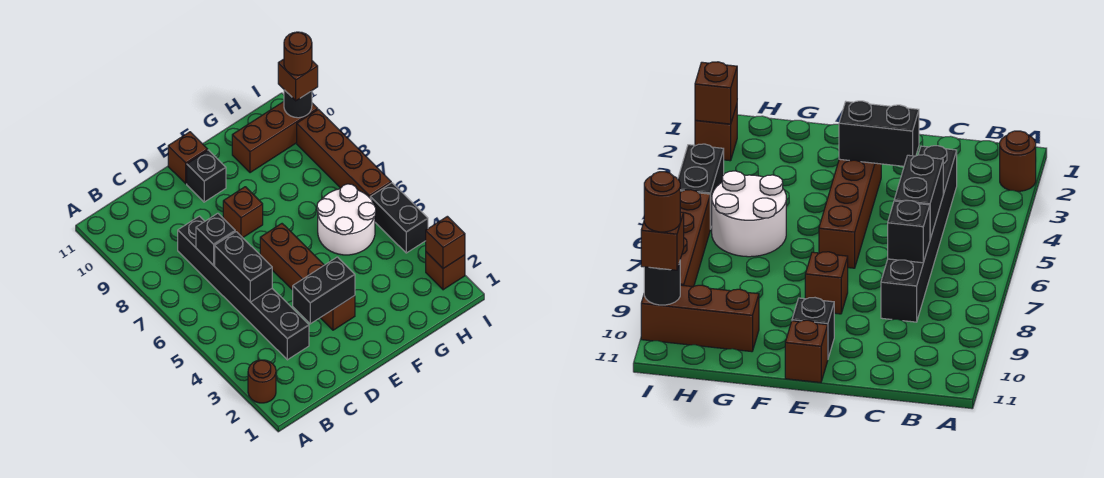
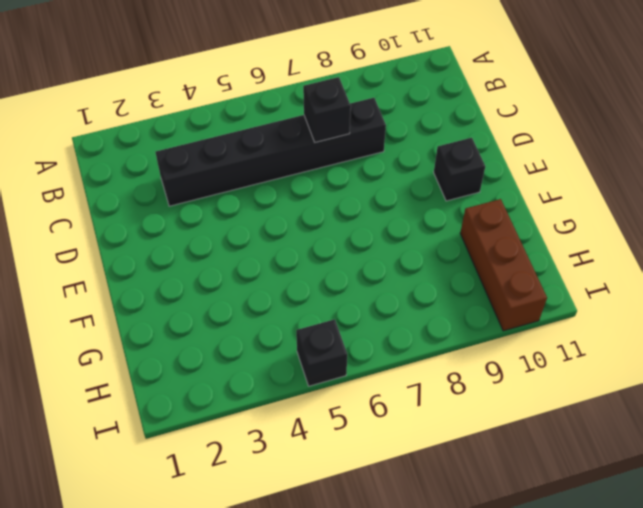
black 1x1 brick [296,319,347,386] -> black 1x2 brick [370,183,428,253]
none -> brown 1x1 round brick [248,360,276,403]
none -> brown 1x4 brick [260,224,355,330]
none -> brown 1x1 brick [223,187,263,238]

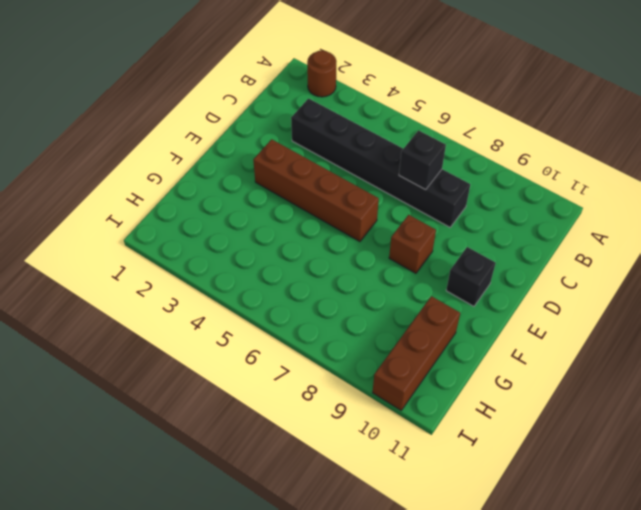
none -> brown 1x1 brick [168,132,208,184]
none -> white 2x2 round brick [317,184,376,255]
none -> brown 1x1 brick [426,252,465,290]

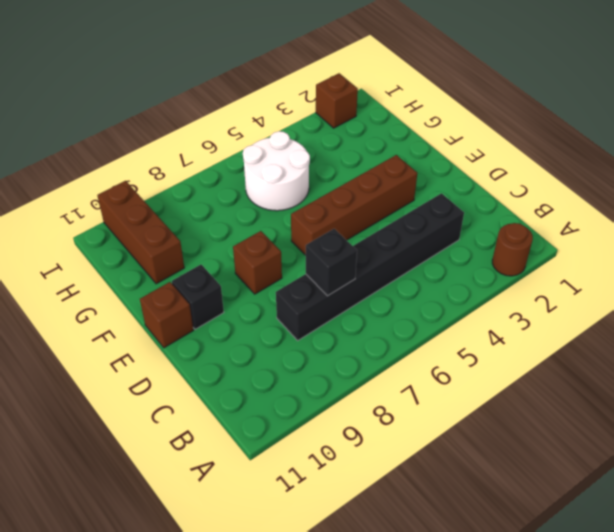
none -> black 1x2 brick [370,183,428,253]
none -> brown 1x4 brick [297,109,391,198]
none -> black 1x2 brick [215,232,272,302]

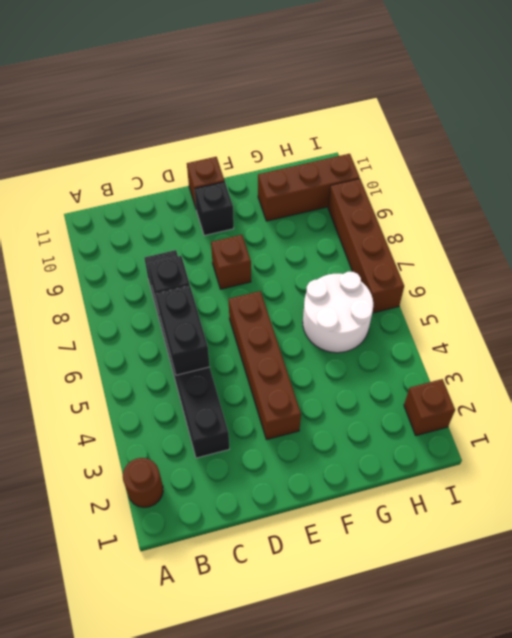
none -> black 1x2 brick [370,183,428,253]
none -> black 1x2 brick [293,257,355,324]
none -> brown 1x1 brick [426,216,465,269]

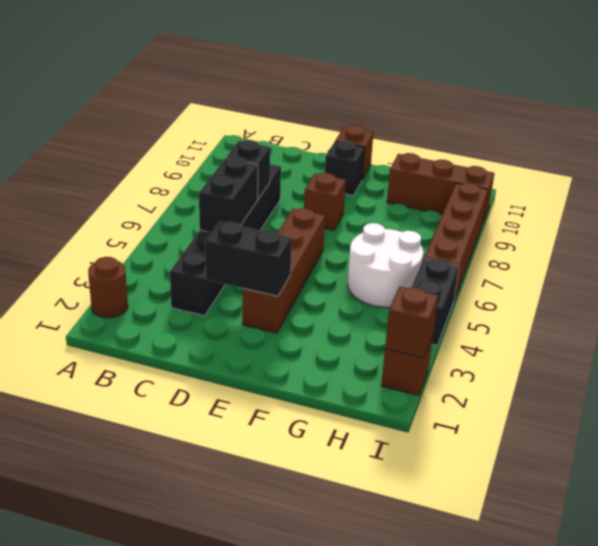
none -> black 1x1 round brick [284,90,312,118]
none -> brown 1x1 brick [278,59,318,101]
none -> brown 1x1 round brick [284,32,312,75]

